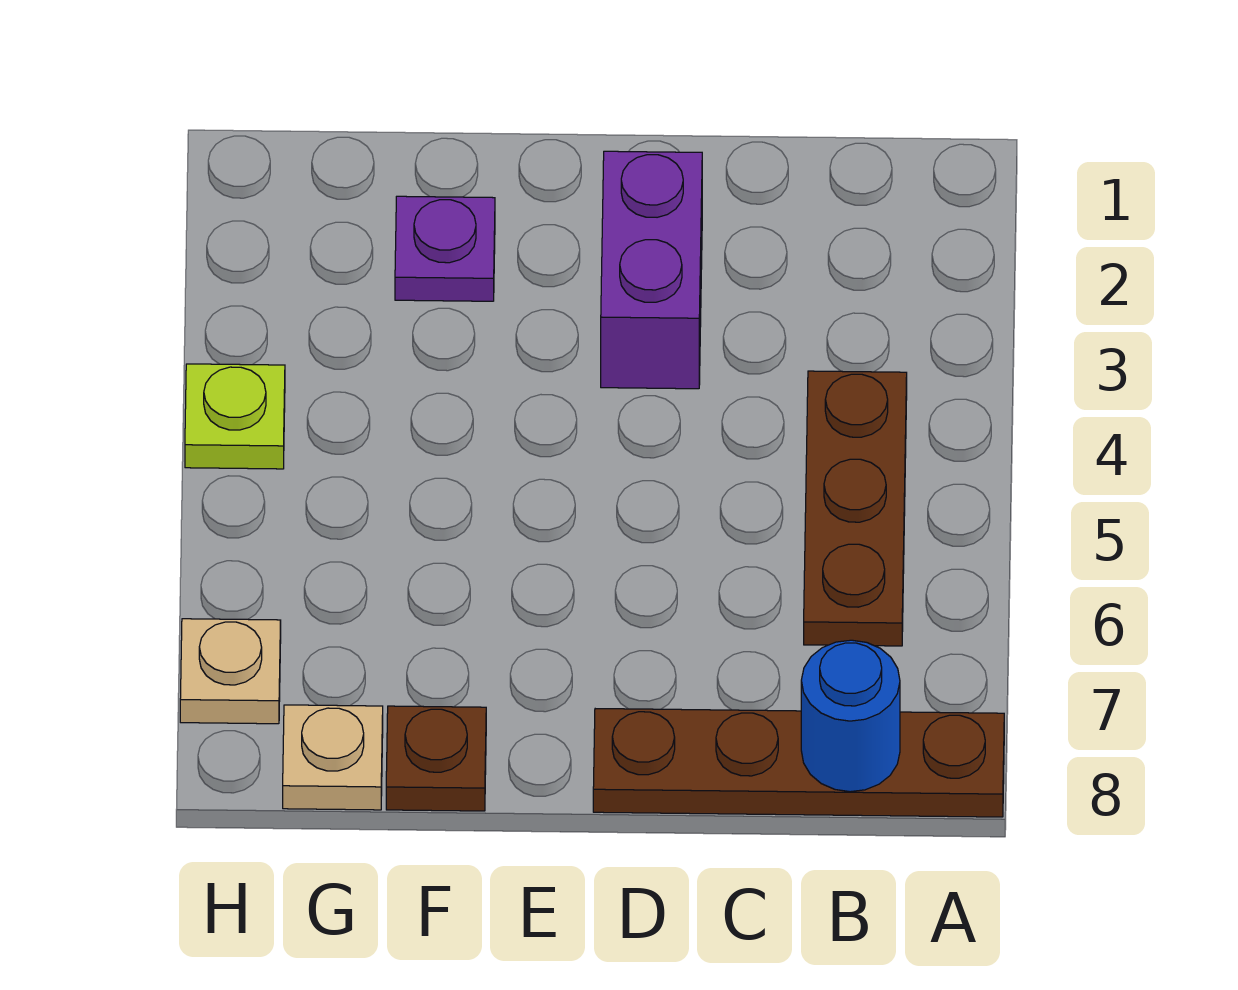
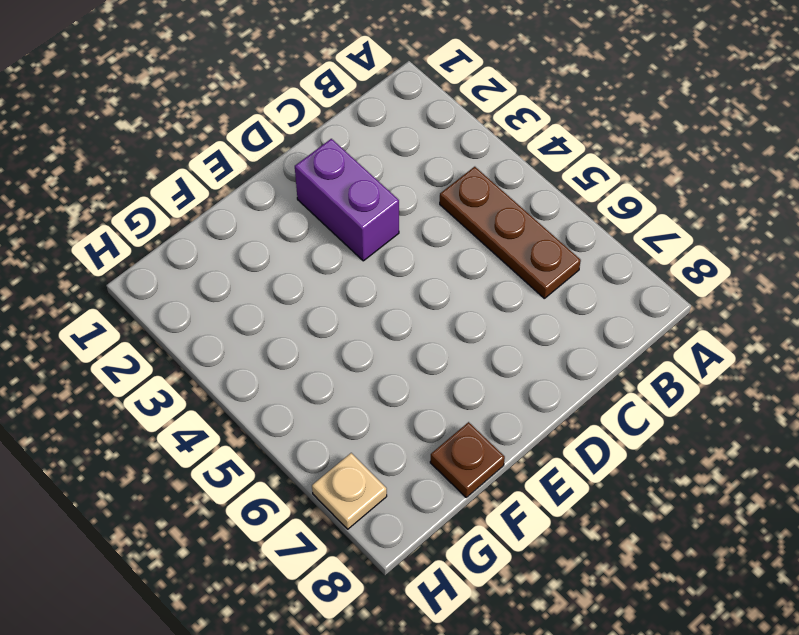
none -> brown 1x4 plate [593,709,1004,817]
none -> purple 1x1 plate [395,196,495,301]

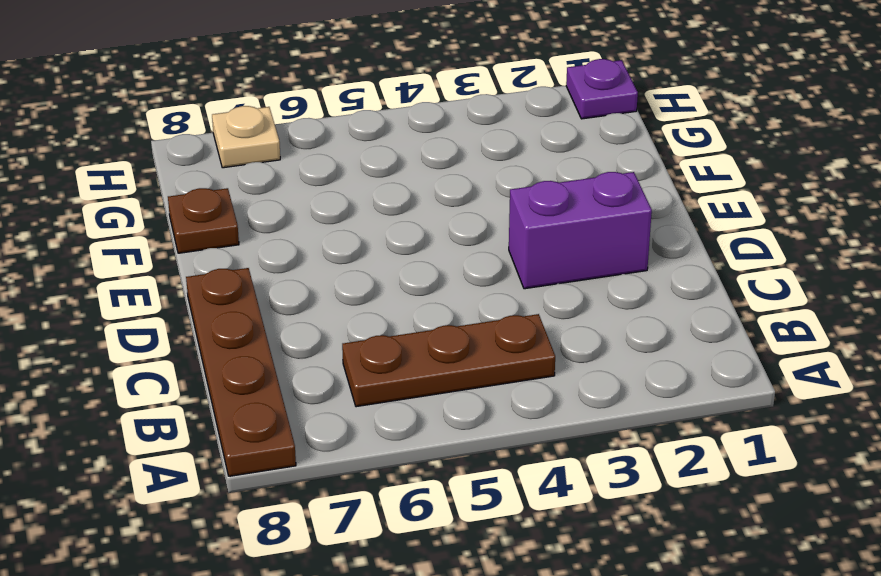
purple 1x1 plate [566,59,638,119] -> purple 1x1 plate moved to [395,196,495,301]
none -> tan 1x1 plate [283,705,383,810]
none -> lime 1x1 plate [185,364,285,469]

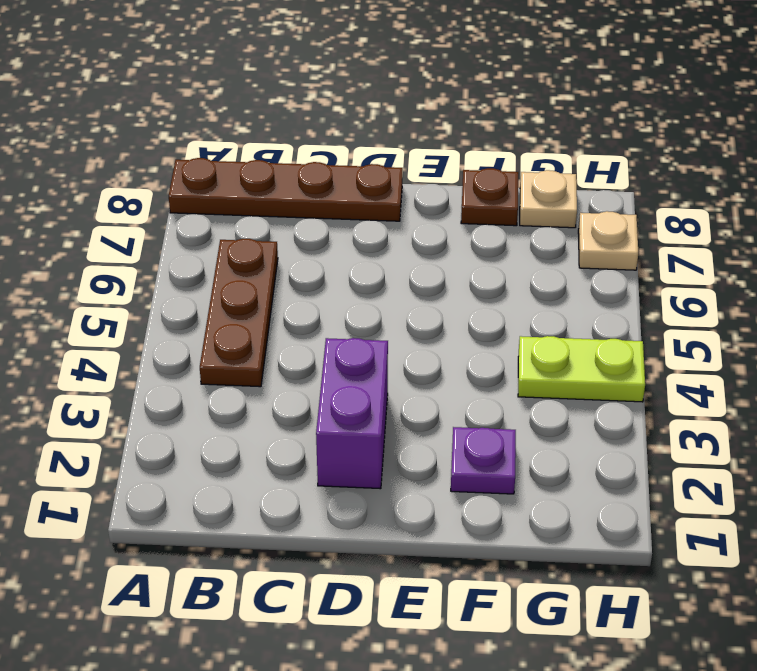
lime 1x2 plate [518,336,645,402] -> lime 1x1 plate [185,364,285,469]
none -> blue 1x1 round brick [801,640,900,792]

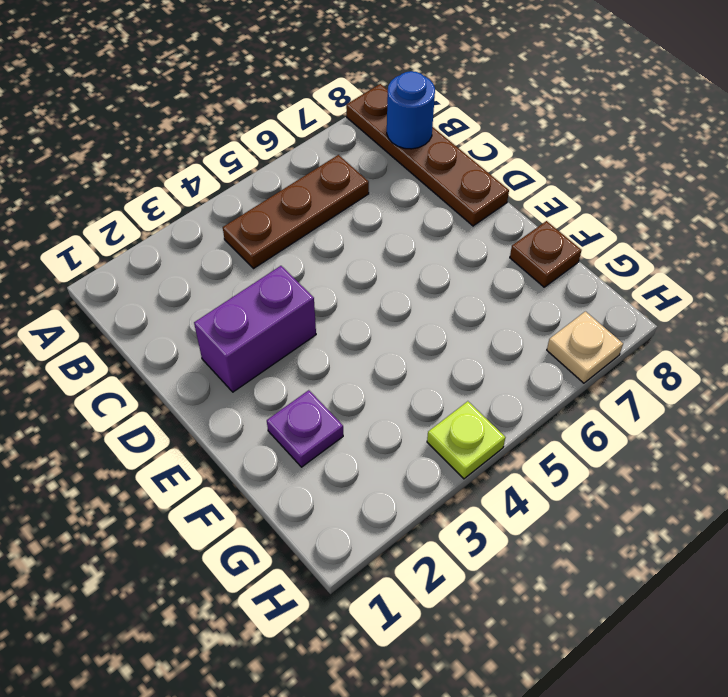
none -> tan 1x1 plate [283,705,383,810]

